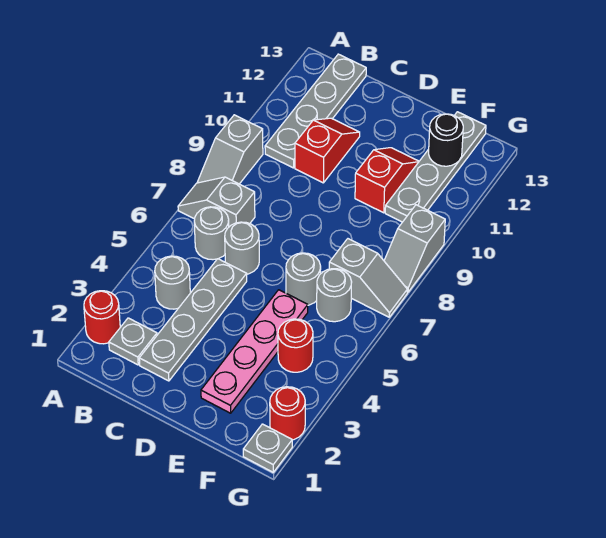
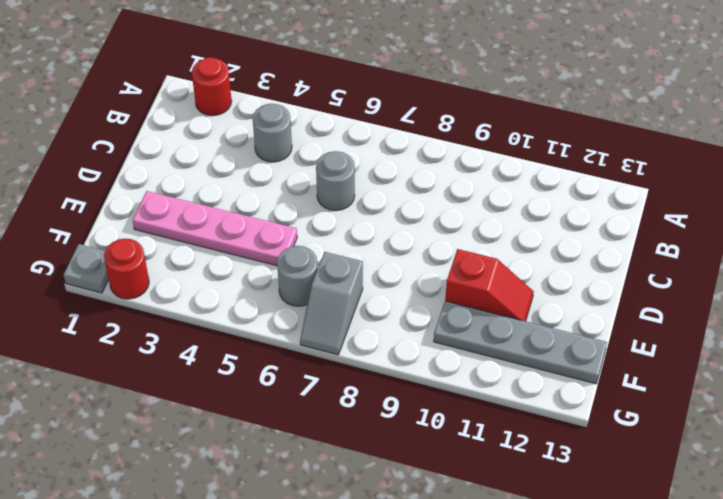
none -> grey 1x2 slope [178,177,255,227]
none -> grey 1x2 slope [197,115,263,184]
none -> grey 1x1 plate [109,318,157,365]

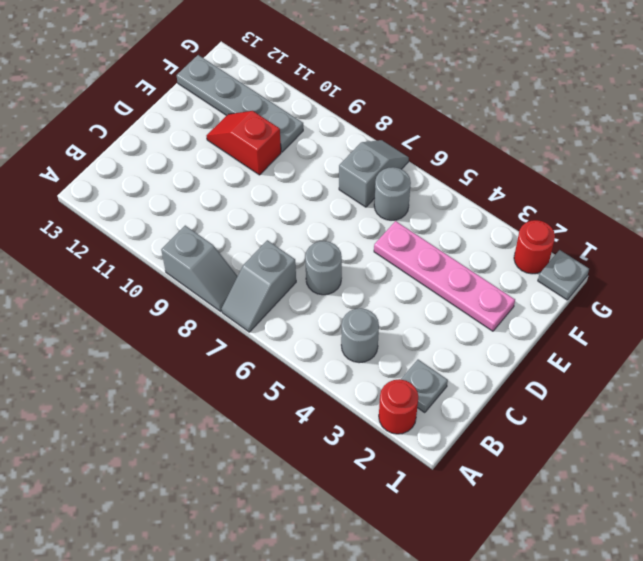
none -> grey 1x1 round brick [194,207,229,260]
none -> grey 1x4 plate [265,54,366,168]
none -> grey 1x4 plate [139,259,247,381]

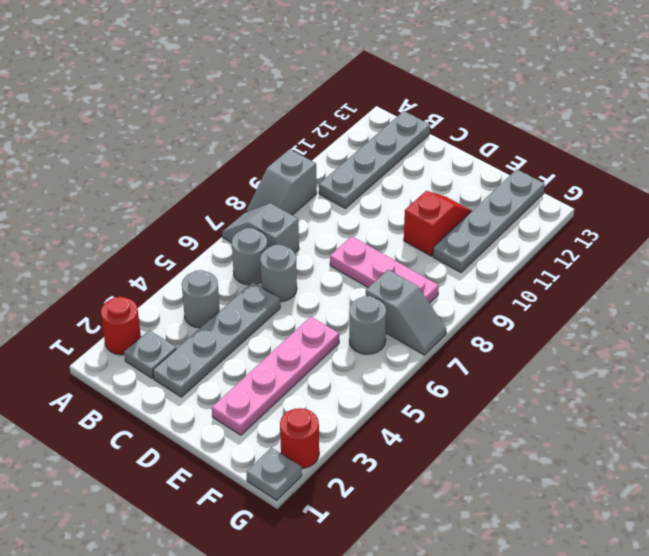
pink 1x3 plate [330,236,439,303] -> none
none -> red 1x2 slope [295,118,360,183]
none -> grey 1x1 round brick [286,253,321,305]
none -> red 1x1 round brick [278,319,313,372]

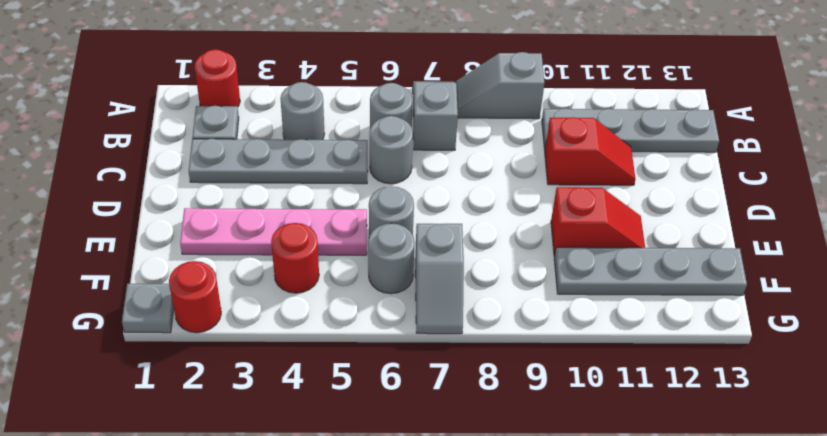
none -> grey 1x2 slope [384,205,445,292]
none -> black 1x1 round brick [429,114,463,166]

